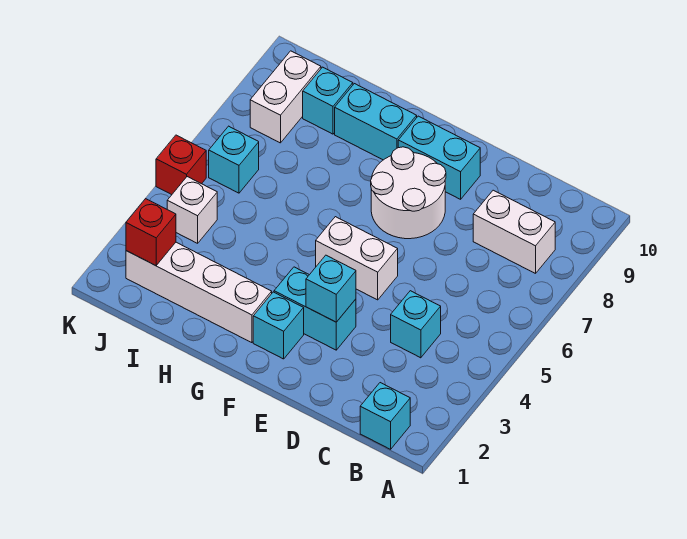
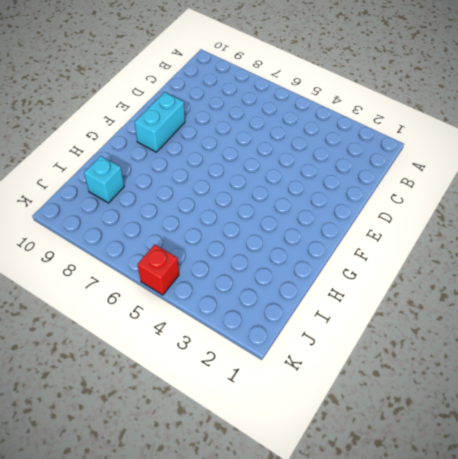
none -> cyan 1x1 brick [360,383,410,449]
none -> white 1x2 brick [473,190,555,274]
none -> cyan 1x1 brick [391,291,441,358]

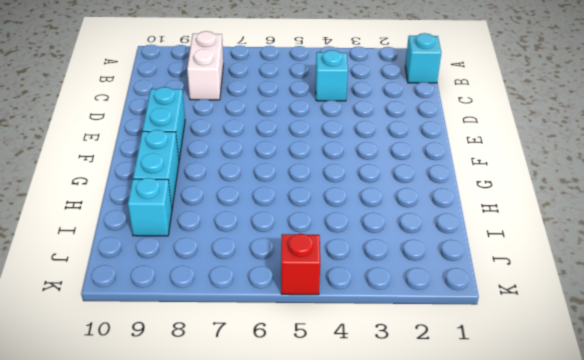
none -> cyan 1x2 brick [274,267,356,350]
none -> white 1x2 brick [316,217,398,300]
none -> white 2x2 round brick [371,147,446,239]

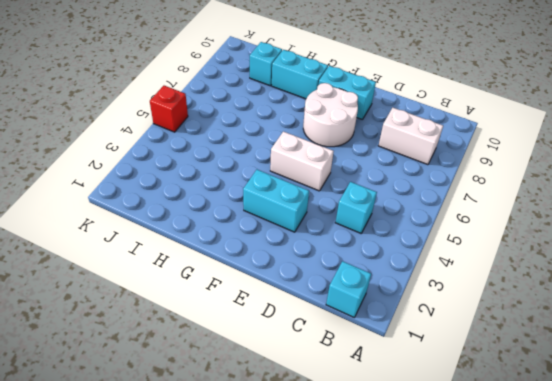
none -> cyan 1x1 brick [253,292,304,359]
none -> white 1x4 brick [126,242,272,343]
none -> white 1x1 brick [167,177,217,243]

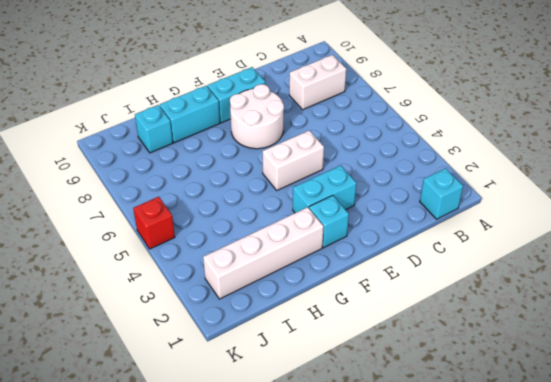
none -> cyan 1x1 brick [391,291,441,358]
none -> white 1x1 brick [167,177,217,243]
none -> cyan 1x1 brick [209,126,259,193]

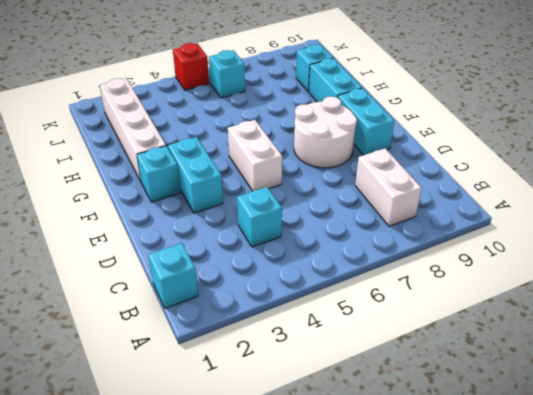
none -> white 1x1 brick [167,177,217,243]
none -> white 1x2 brick [250,51,321,143]
none -> cyan 1x1 brick [306,255,356,322]

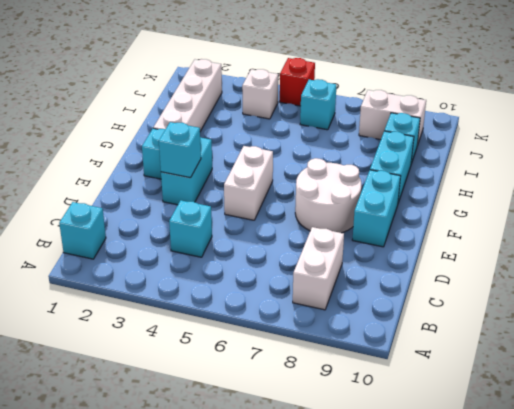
none -> red 1x1 brick [126,199,176,266]

